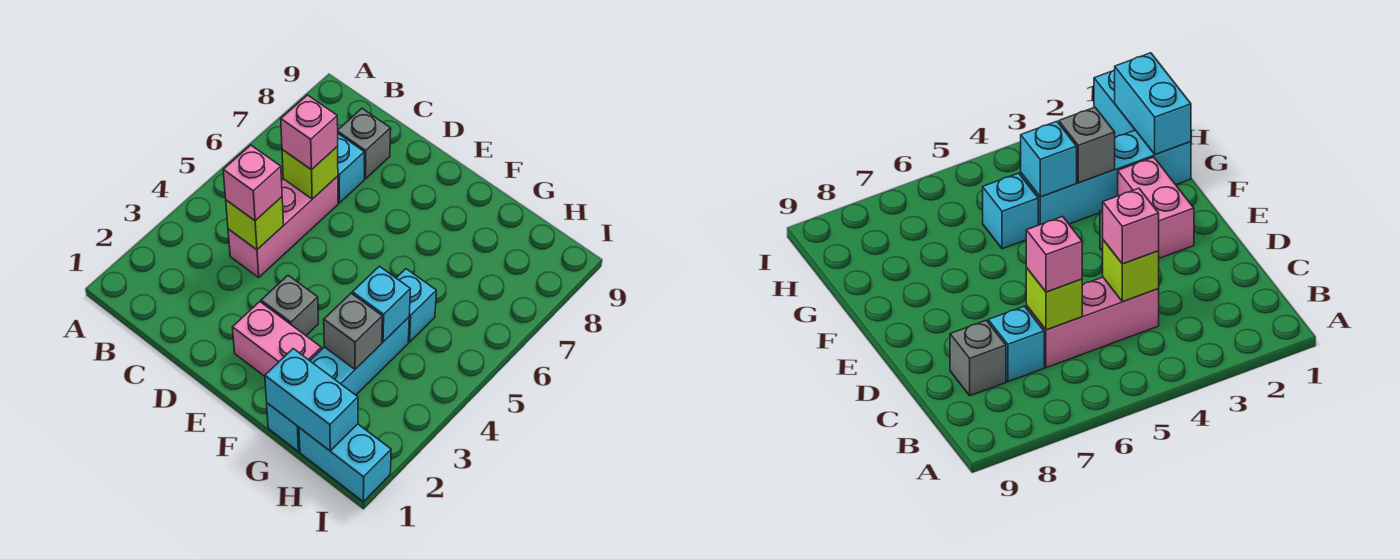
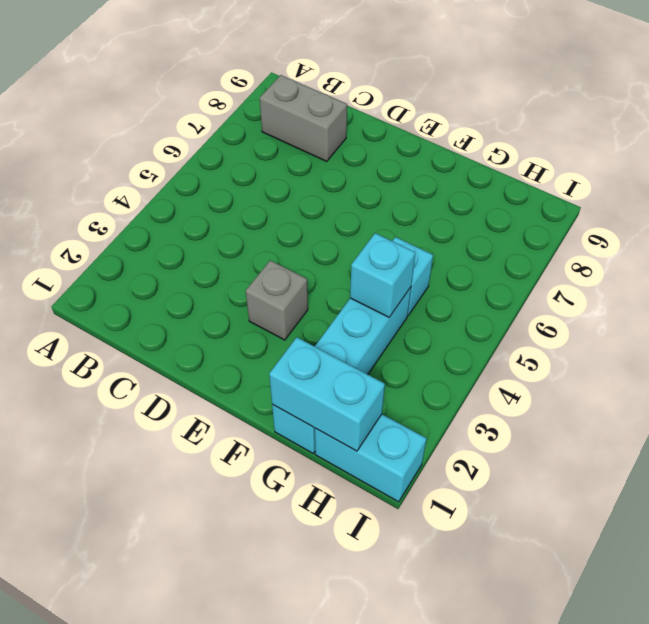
grey 1x2 brick [260,75,347,161] -> grey 1x1 brick [338,109,391,179]
none -> pink 1x3 brick [228,176,338,277]
none -> cyan 1x1 brick [337,134,364,203]
none -> pink 1x2 brick [232,302,321,376]

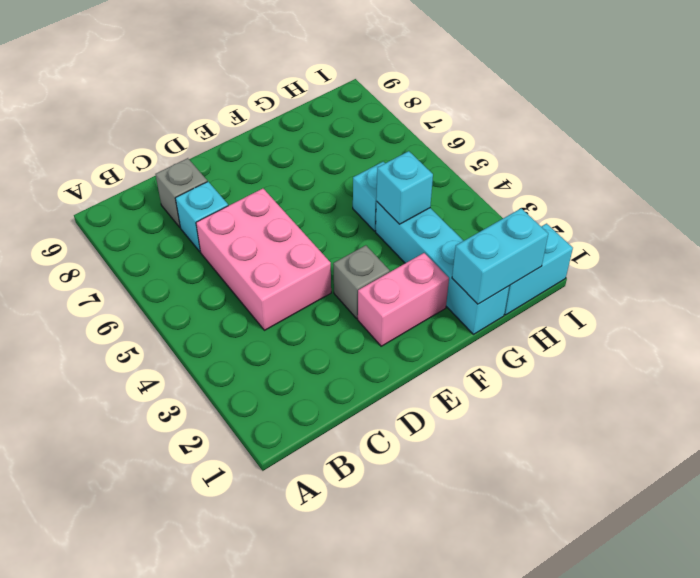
pink 2x3 brick [196,189,331,330] -> pink 1x3 brick [228,176,338,277]
none -> lime 1x1 brick [226,197,283,250]
none -> lime 1x1 brick [282,147,338,199]
none -> grey 1x1 brick [324,293,382,369]

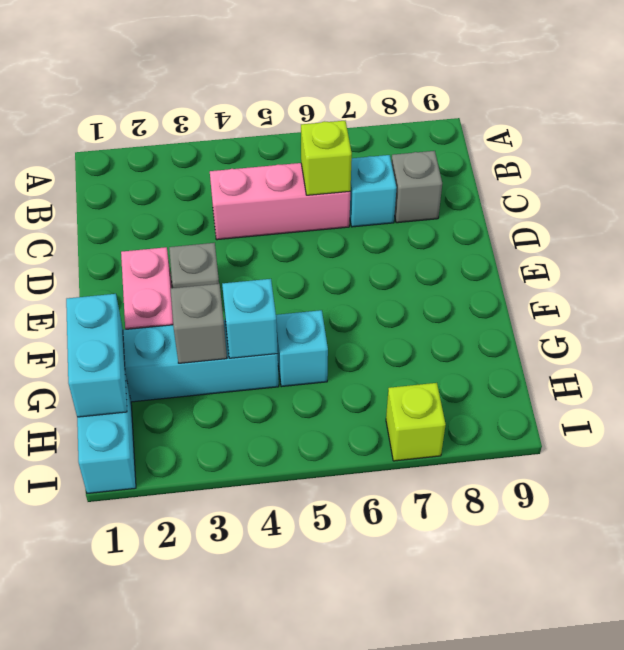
lime 1x1 brick [386,383,446,461] -> lime 1x1 brick moved to [226,197,283,250]
none -> pink 1x1 brick [223,145,282,221]
none -> pink 1x1 brick [281,95,338,170]

